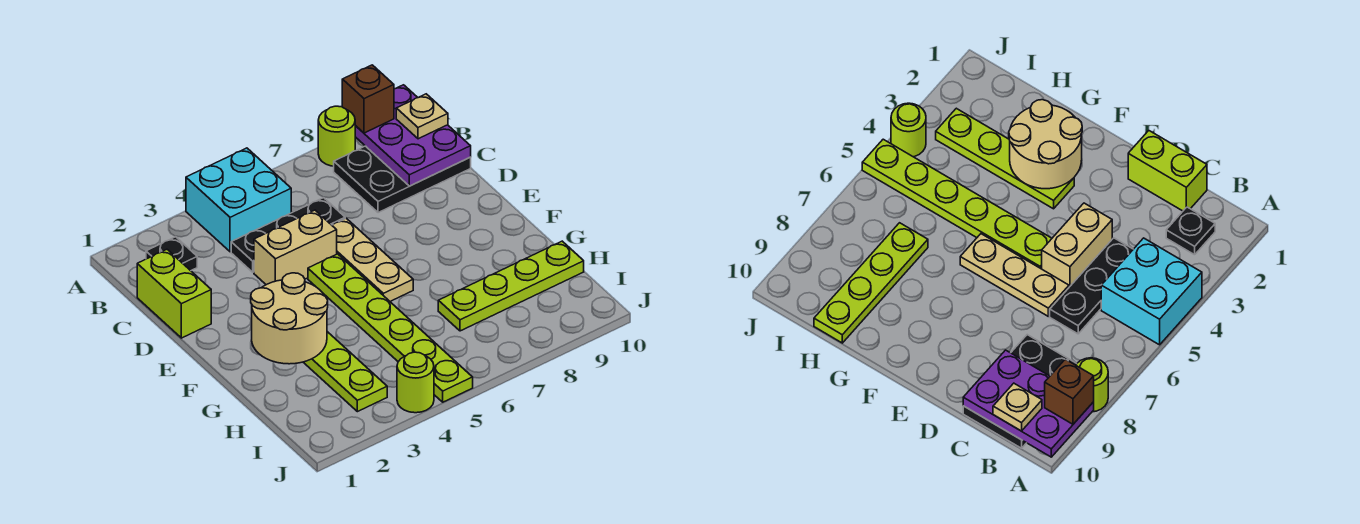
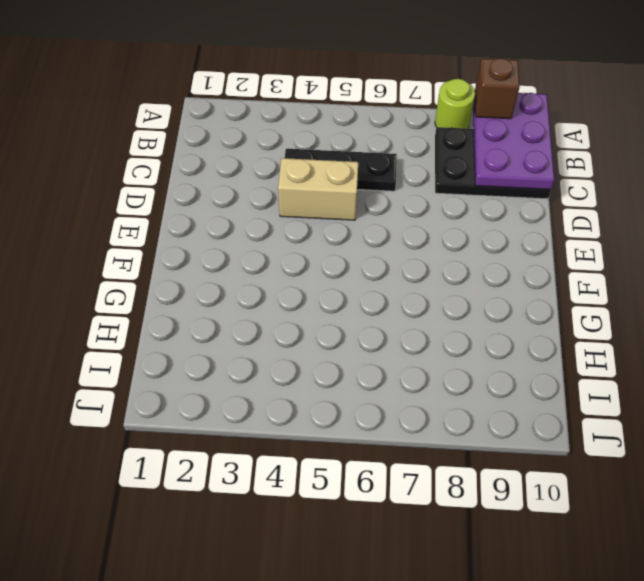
none -> cyan 2x2 brick [186,148,291,252]
none -> black 1x1 plate [146,237,197,271]
none -> lime 1x2 brick [137,249,211,338]

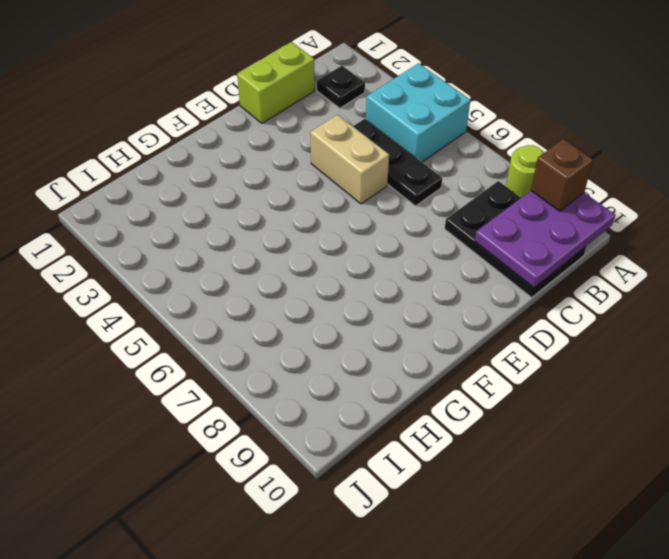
none -> tan 1x3 plate [332,218,413,301]
none -> lime 1x6 plate [308,254,473,402]
none -> lime 1x4 plate [303,332,387,412]

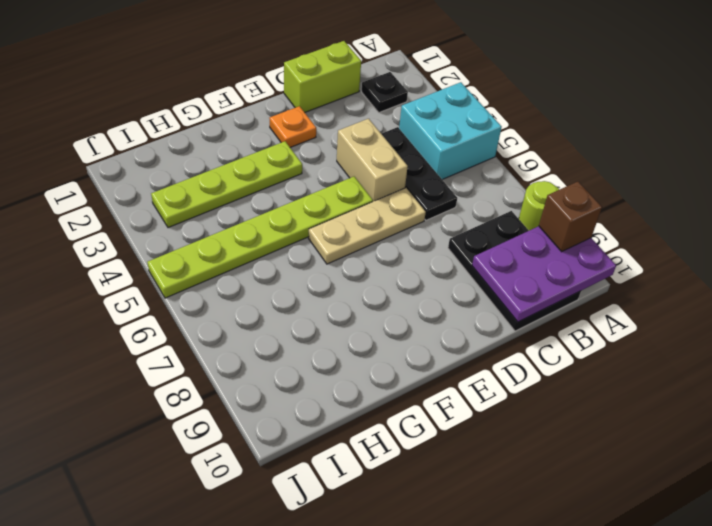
orange 1x1 plate [270,106,316,147] -> none
none -> lime 1x4 plate [438,241,584,331]
none -> lime 1x1 round brick [397,352,434,413]
none -> tan 2x2 round brick [251,273,328,364]

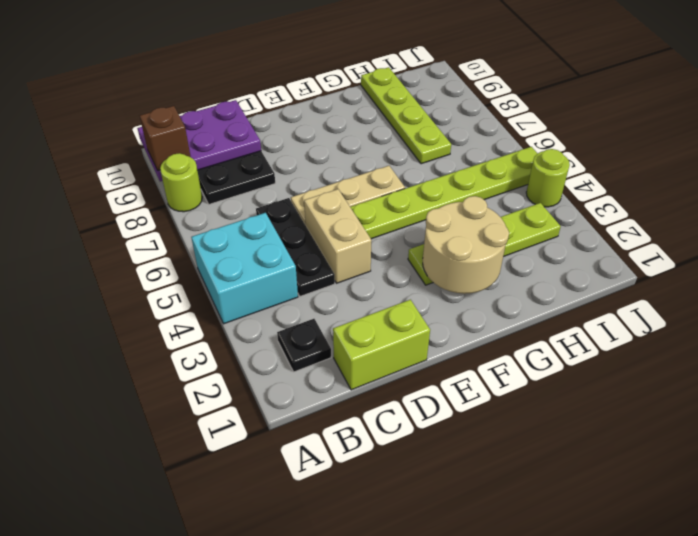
none -> tan 1x1 plate [396,94,448,139]

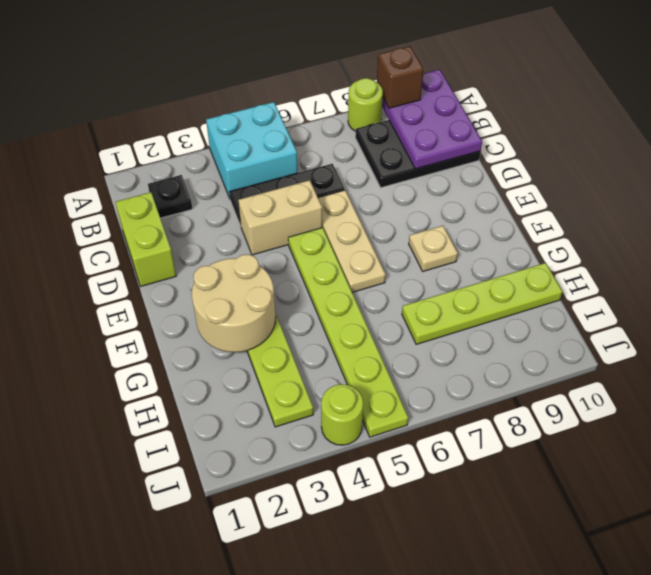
tan 1x1 plate [409,226,458,271] -> tan 1x1 plate moved to [396,94,448,139]

